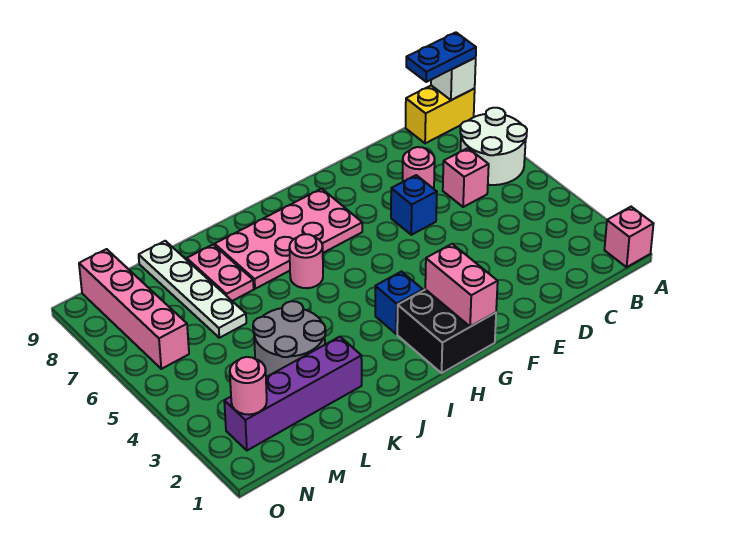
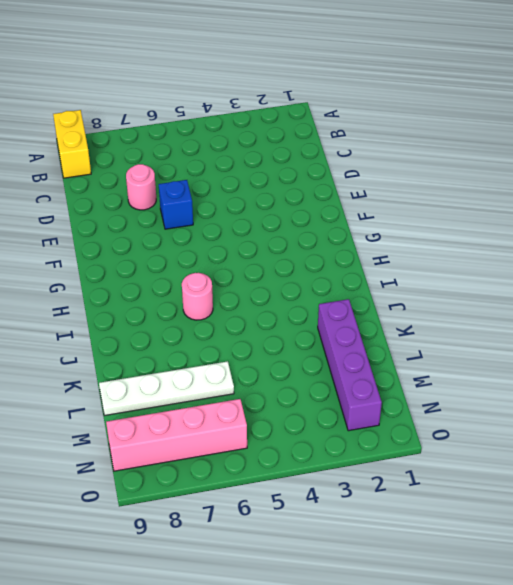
none -> pink 1x1 brick [605,207,653,267]
none -> white 2x2 round brick [460,108,527,185]
none -> pink 1x1 brick [443,148,489,207]

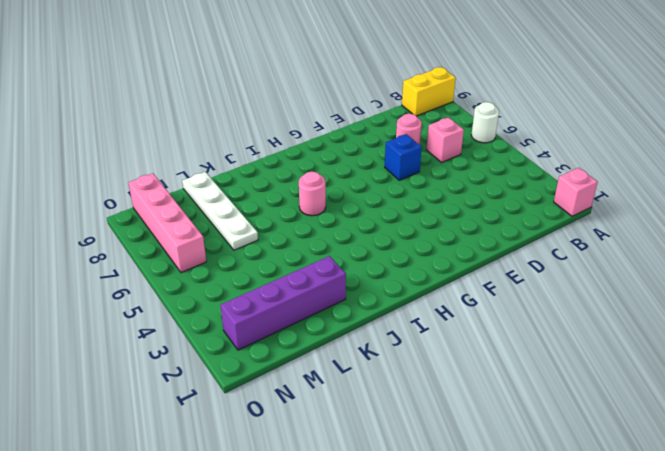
white 1x1 round brick [471,102,499,143] -> white 2x2 round brick [460,108,527,185]
none -> black 2x2 brick [397,289,496,373]
none -> pink 2x4 plate [215,189,362,289]
none -> blue 1x1 brick [375,272,423,334]

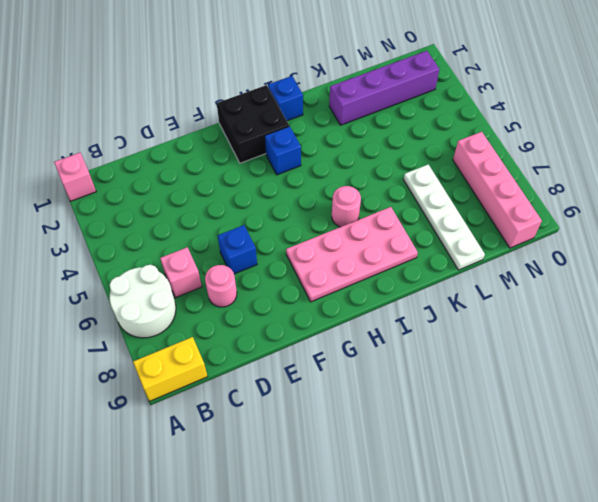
blue 1x1 brick [268,76,303,121] -> none
none -> grey 2x2 round brick [253,301,326,377]
none -> pink 1x2 plate [187,245,254,301]
none -> white 1x1 brick [431,58,476,100]

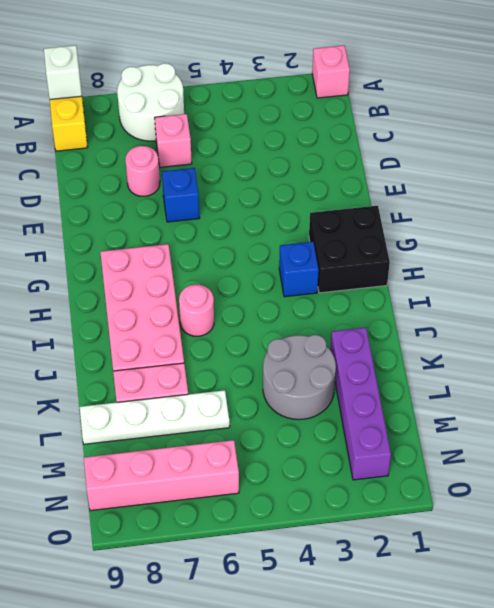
none -> pink 1x2 brick [425,244,498,327]
none -> pink 1x1 round brick [230,357,267,415]
none -> blue 1x2 plate [406,32,476,82]

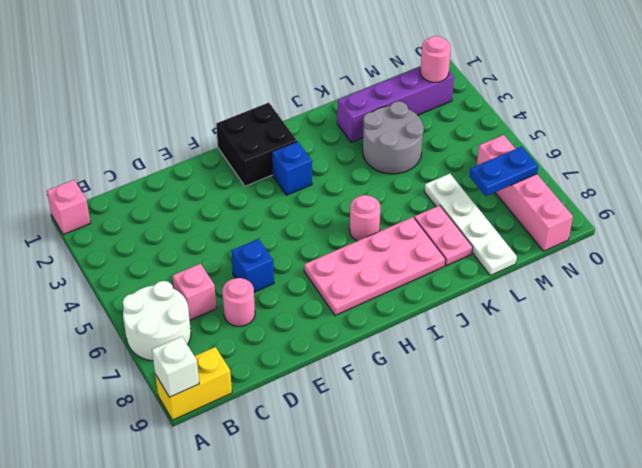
blue 1x2 plate [469,146,538,196] -> blue 1x2 plate moved to [406,32,476,82]
none -> pink 1x2 brick [425,244,498,327]

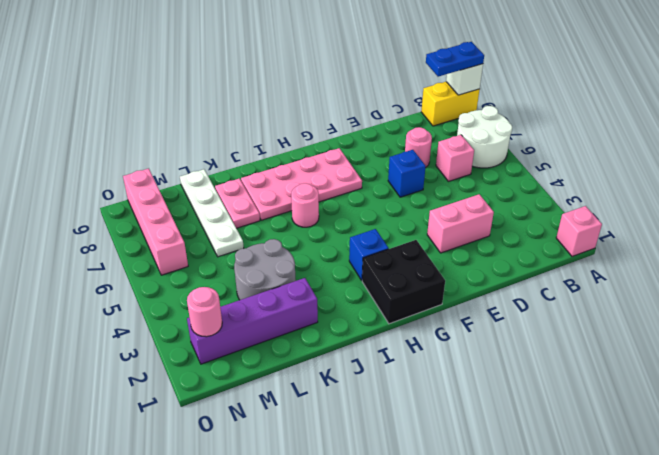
pink 1x2 brick [427,194,494,253] -> pink 1x2 brick turned to [425,244,498,327]

